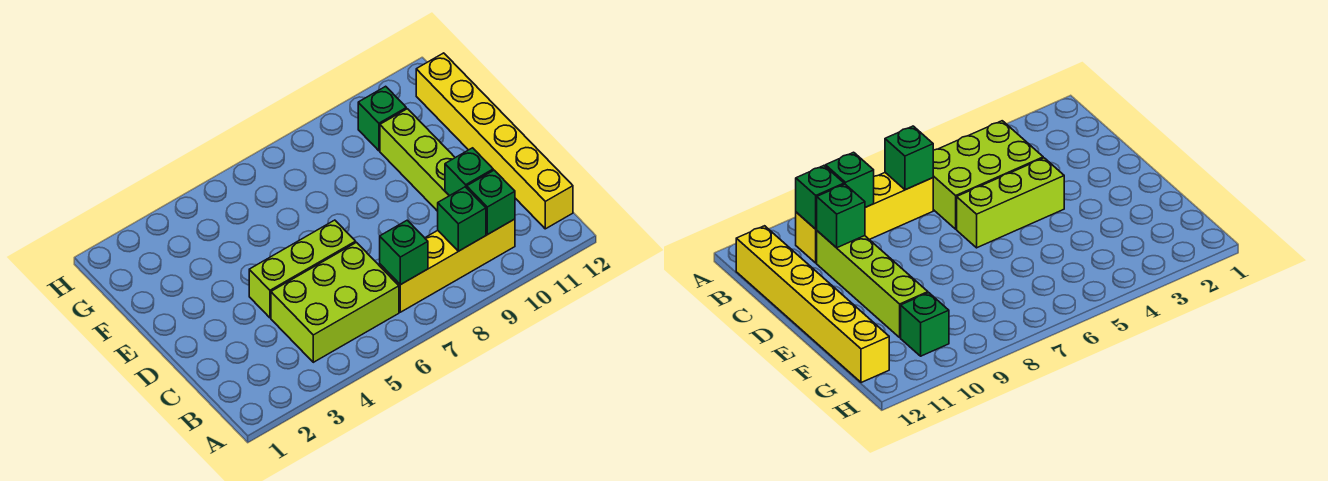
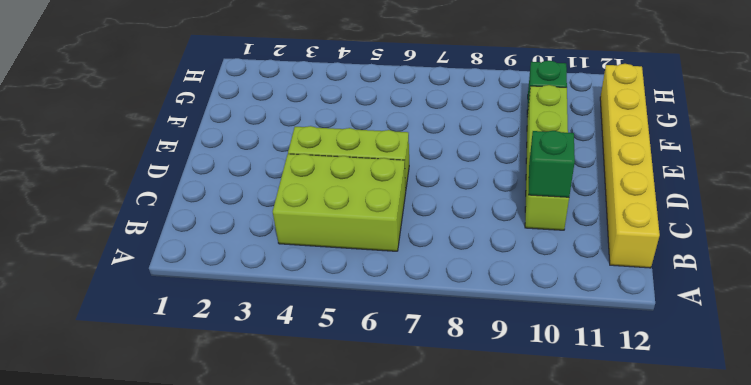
none -> yellow 1x4 brick [380,219,515,312]
none -> green 1x1 brick [380,220,428,285]

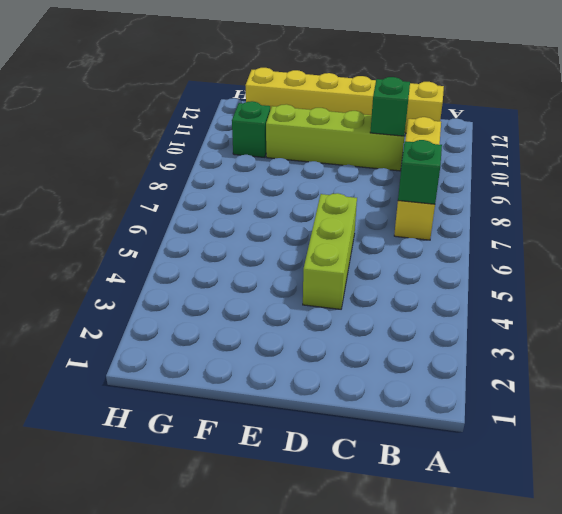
none -> lime 2x3 brick [271,243,399,362]
none -> green 1x1 brick [438,187,486,251]

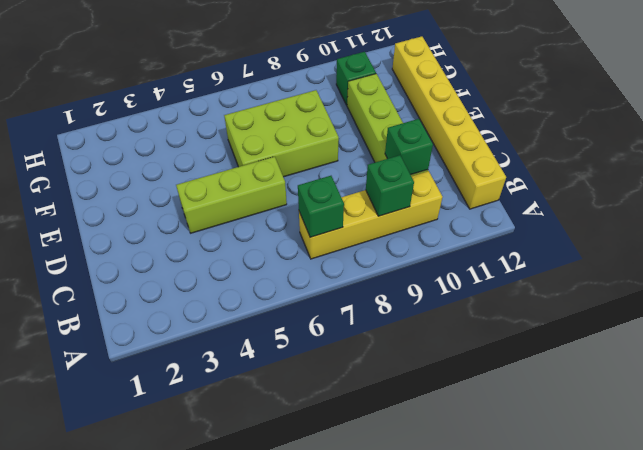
lime 2x3 brick [224,90,339,177] -> lime 2x3 brick moved to [271,243,399,362]
none -> green 1x1 brick [467,170,515,234]

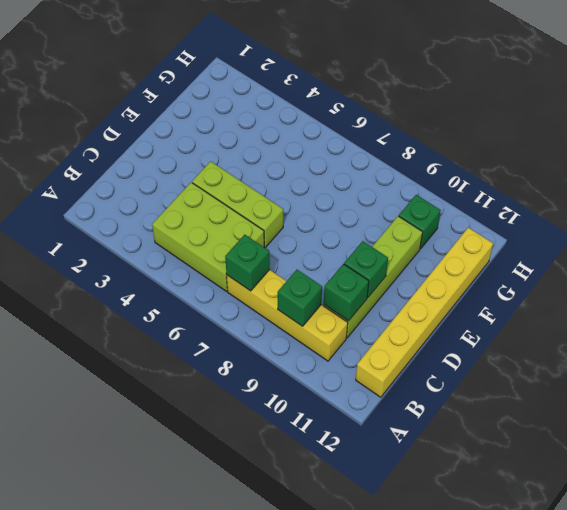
green 1x1 brick [344,241,388,298] -> green 1x1 brick moved to [467,170,515,234]

